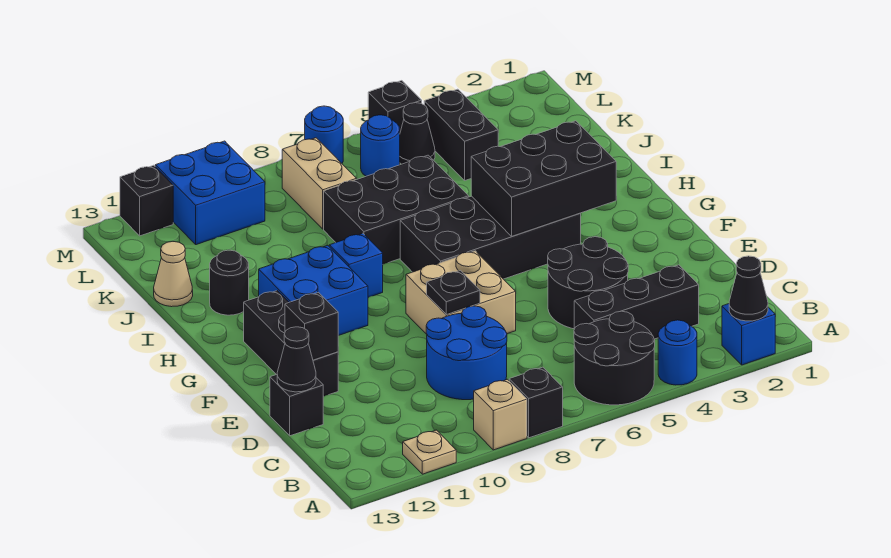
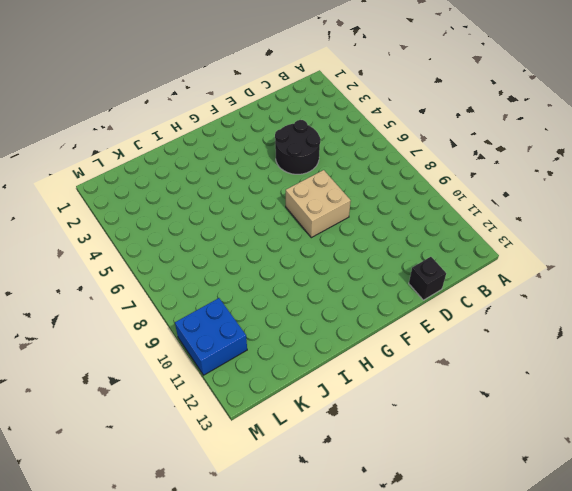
none -> blue 1x1 brick [722,304,775,365]
none -> blue 1x1 round brick [658,320,697,385]
none -> black 2x2 round brick [574,311,655,405]
none -> black 1x1 brick [509,367,563,438]

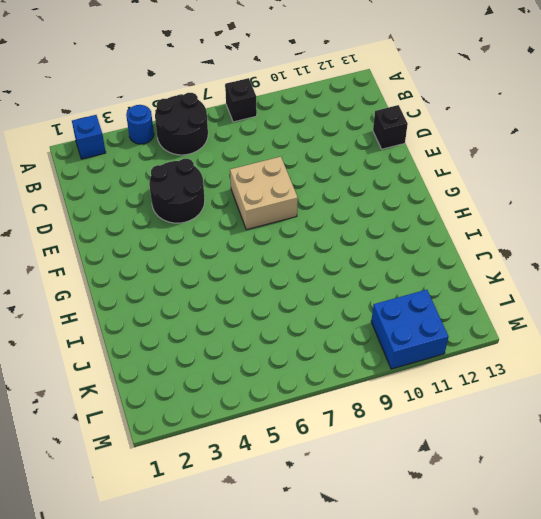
none -> tan 1x1 brick [474,379,527,450]
none -> tan 1x1 plate [403,430,456,474]
none -> black 1x3 brick [574,265,699,339]
none -> blue 2x2 round brick [426,306,507,400]

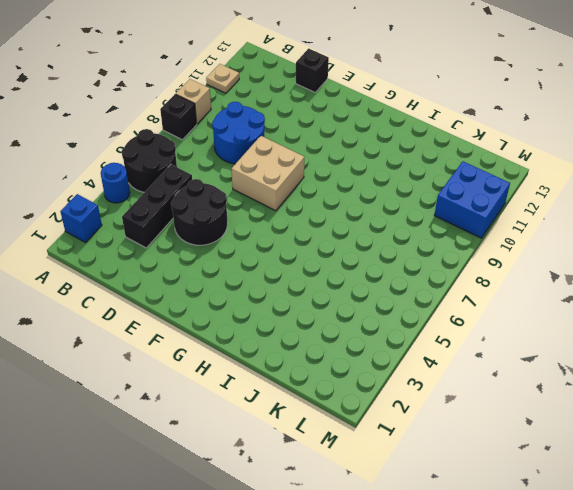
none -> black 1x3 brick [244,291,338,397]
none -> black 2x4 brick [400,196,581,279]
none -> blue 2x2 brick [259,245,368,336]
none -> blue 1x1 brick [329,233,383,297]

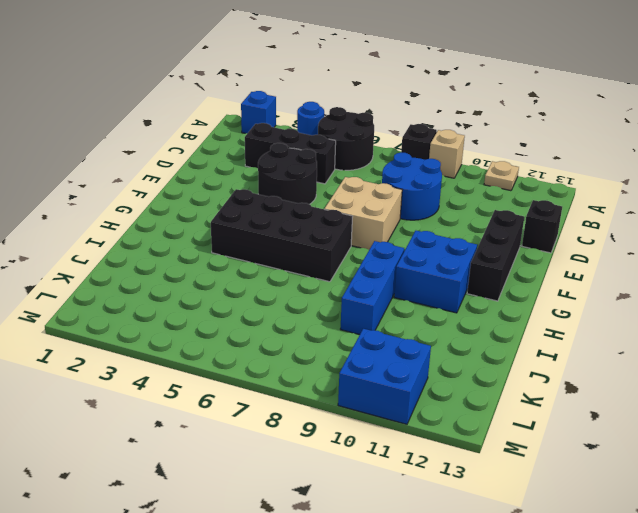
blue 1x3 brick [341,241,404,335] -> blue 1x1 brick [329,233,383,297]
none -> black 2x3 brick [324,155,469,264]
none -> black 1x1 round brick [210,250,249,315]
none -> tan 1x1 cone [154,242,193,307]
none -> black 1x2 brick [424,89,498,180]

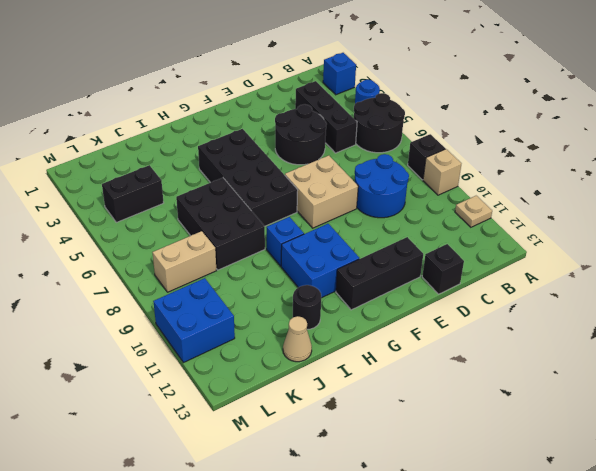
none -> black 1x1 cone [400,103,435,164]
none -> blue 1x1 round brick [361,115,400,176]
none -> black 1x1 brick [368,81,422,132]
none -> blue 1x1 round brick [305,106,343,163]

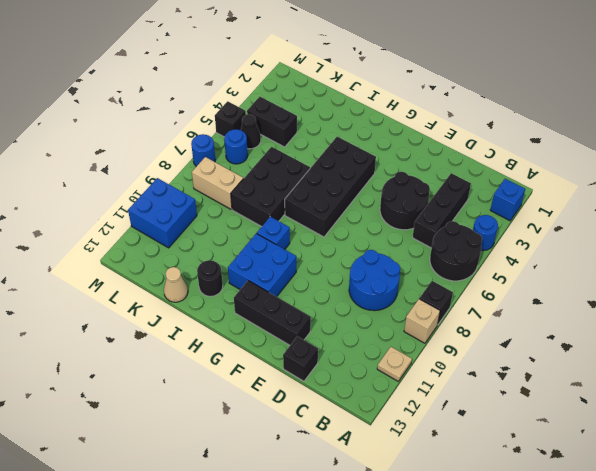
none -> tan 2x2 brick [406,251,516,334]
none -> black 1x1 brick [120,165,173,236]
none -> black 1x1 cone [729,256,768,321]
none -> black 1x1 cone [277,327,316,392]

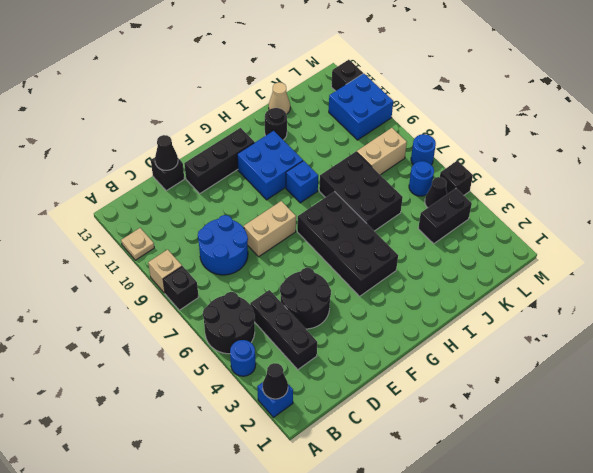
tan 1x2 brick [244,201,296,257] -> tan 2x2 brick [406,251,516,334]
none -> black 1x1 plate [427,271,480,315]
none -> black 1x1 brick [285,293,338,360]
none -> black 2x3 brick [471,121,616,236]

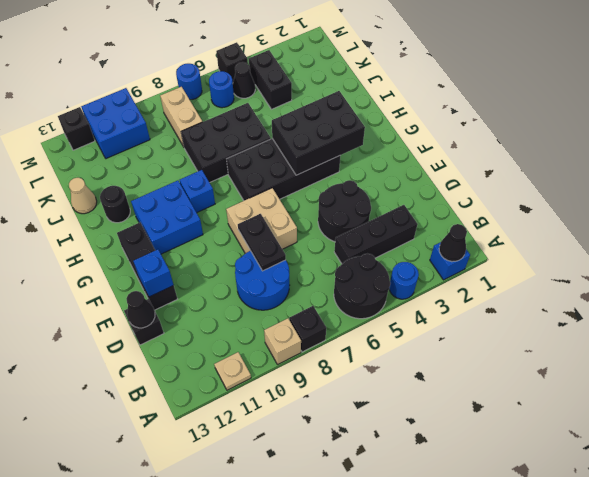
black 1x2 plate [238,214,286,271] -> black 1x1 plate [427,271,480,315]
blue 1x1 brick [133,249,173,297] -> black 1x1 brick [285,293,338,360]

